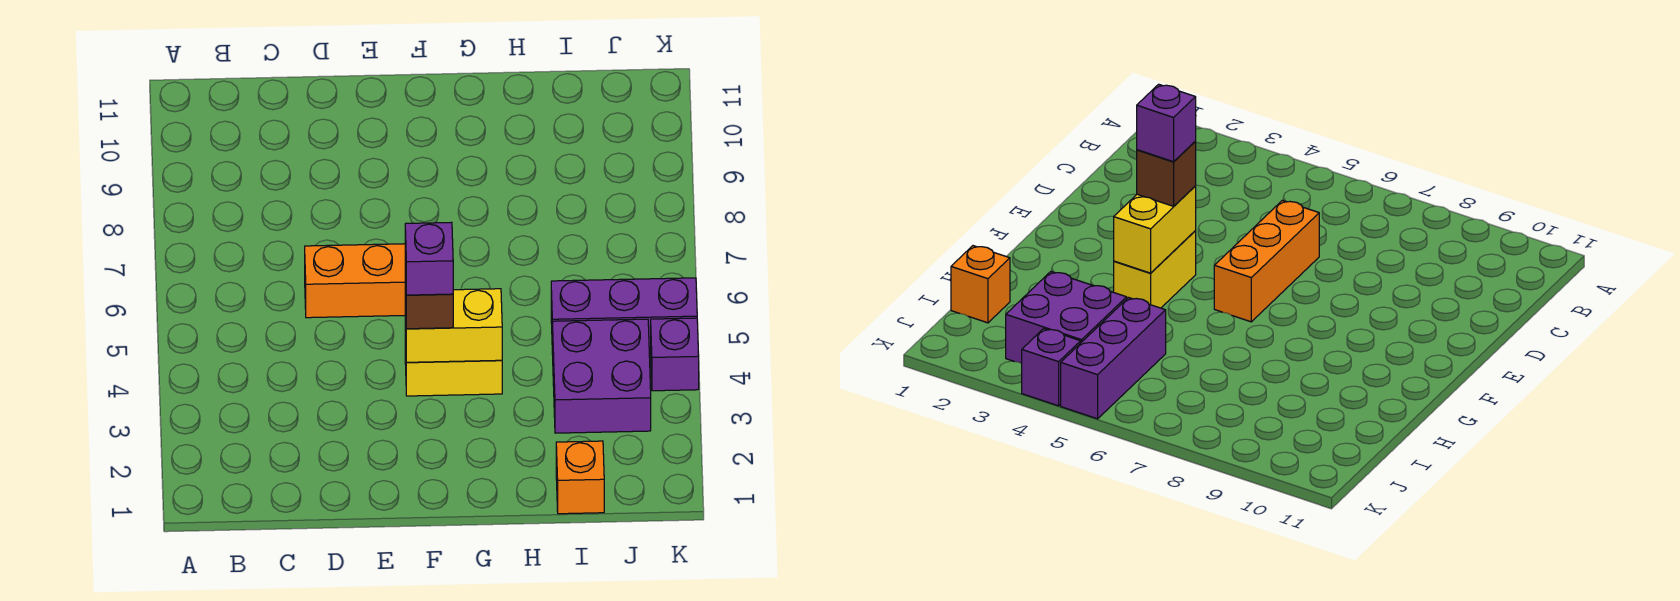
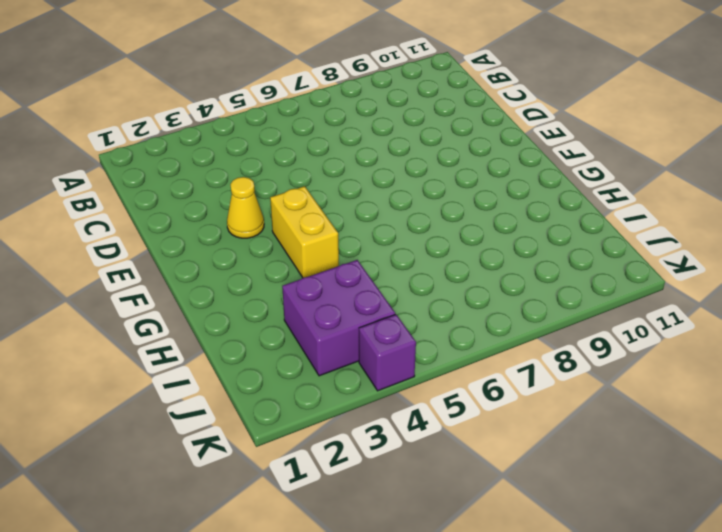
yellow 1x1 cone [227,177,264,238] -> none
none -> orange 1x3 brick [305,244,405,318]
none -> orange 1x1 brick [556,441,604,514]

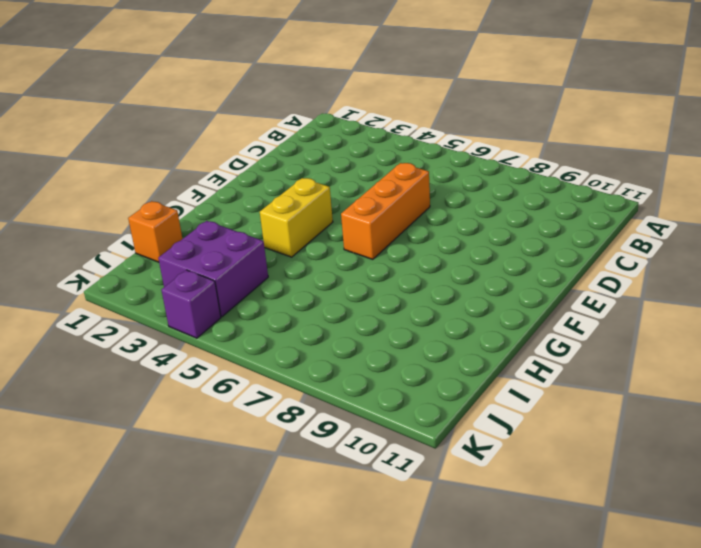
none -> purple 1x3 brick [551,278,697,351]
none -> yellow 1x2 brick [405,289,502,362]

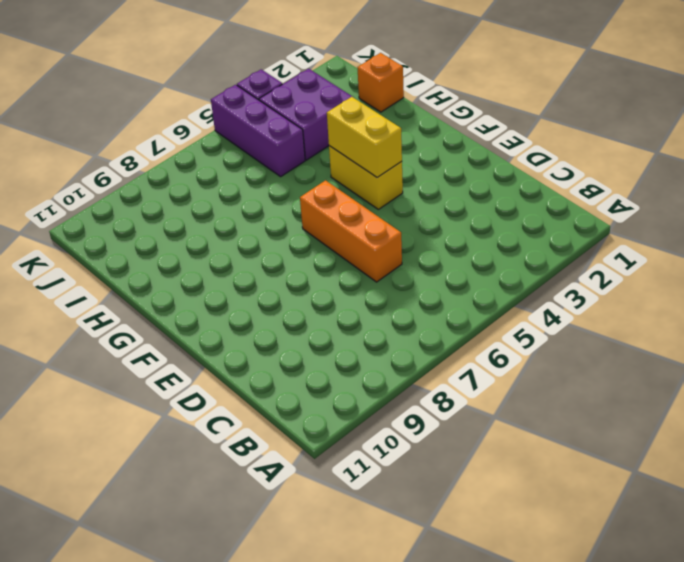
none -> brown 1x1 brick [405,265,453,329]
none -> purple 1x1 brick [405,222,453,295]

